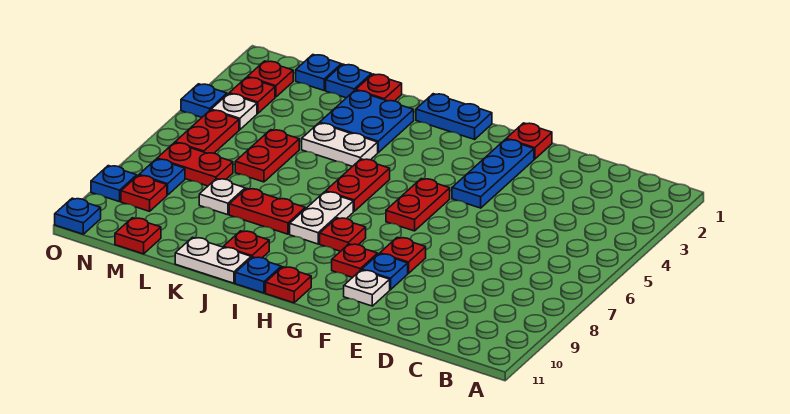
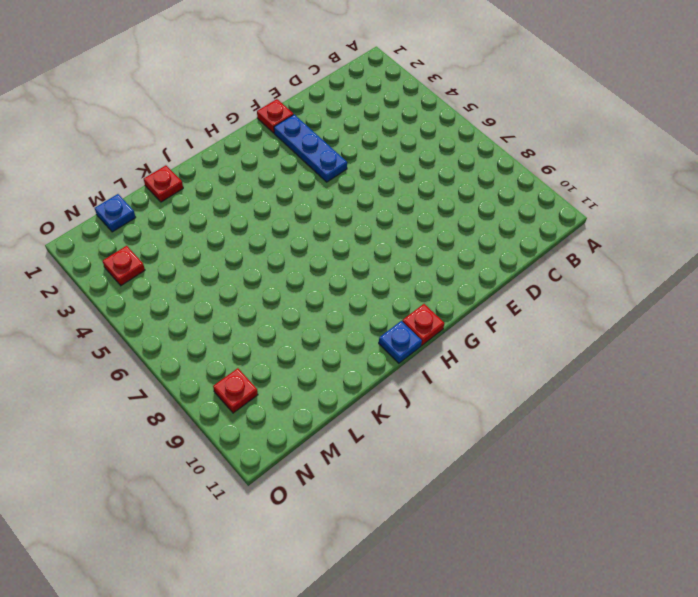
none -> red 1x1 plate [380,237,426,273]
none -> blue 1x1 plate [362,254,408,290]
none -> white 1x1 plate [344,270,390,306]
none -> red 1x2 plate [386,179,450,231]

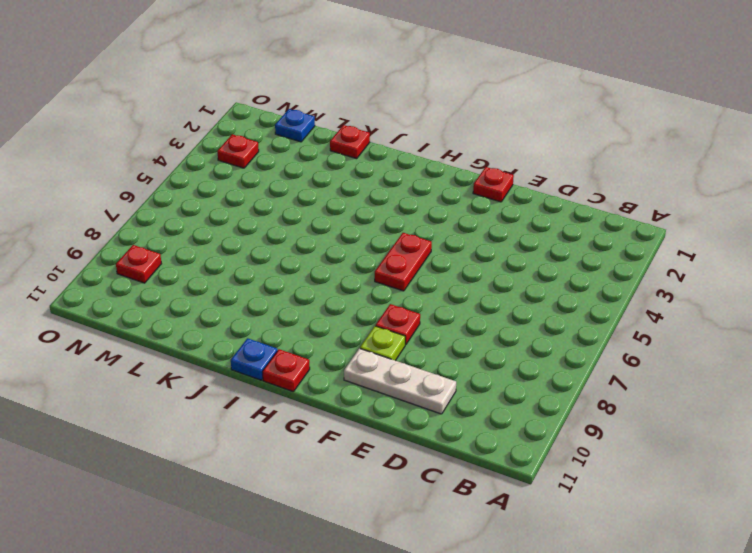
white 1x3 plate [344,348,456,414] -> white 1x1 plate [344,270,390,306]
lime 1x1 plate [360,326,405,361] -> blue 1x1 plate [362,254,408,290]
none -> blue 1x3 plate [452,139,534,208]
none -> red 1x1 plate [332,244,378,278]
none -> blue 1x2 plate [416,94,492,139]
none -> red 1x1 plate [320,218,366,251]

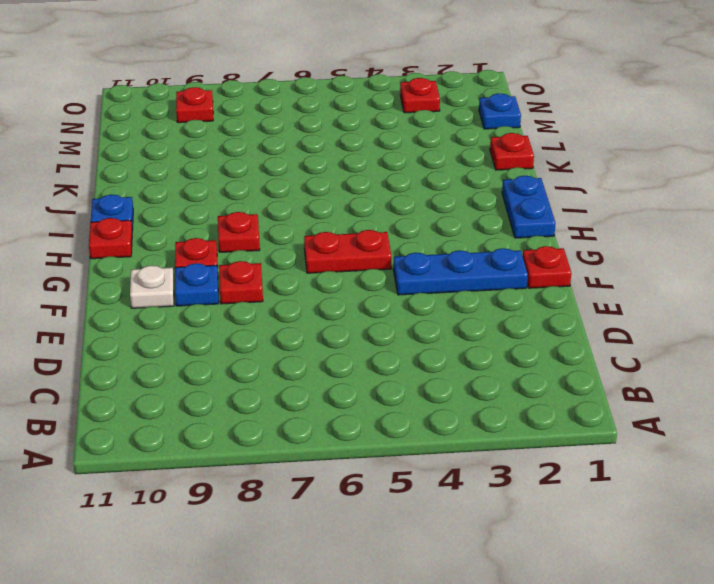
none -> red 1x2 plate [326,159,390,211]
none -> white 1x2 plate [290,192,353,244]
none -> blue 2x2 plate [320,90,414,152]
none -> white 1x2 plate [302,123,378,167]

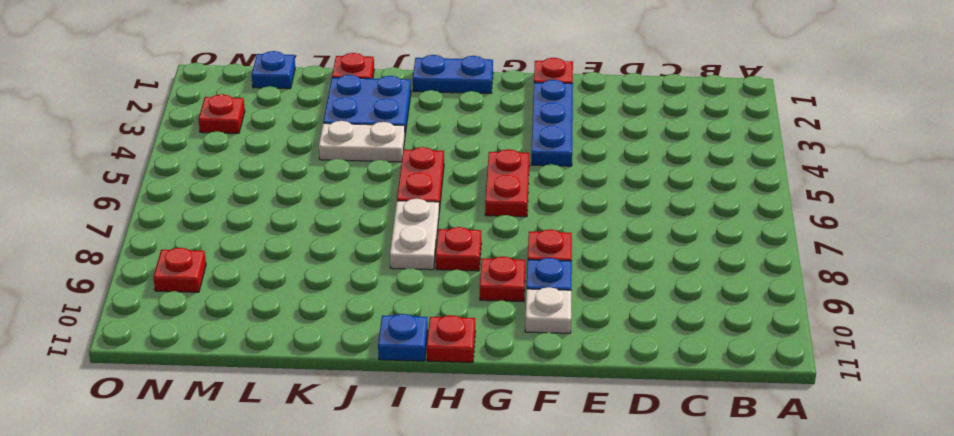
none -> red 1x2 plate [229,188,305,234]
none -> red 1x1 plate [223,231,269,258]
none -> white 1x2 plate [175,237,251,283]
none -> blue 1x1 plate [326,64,371,98]

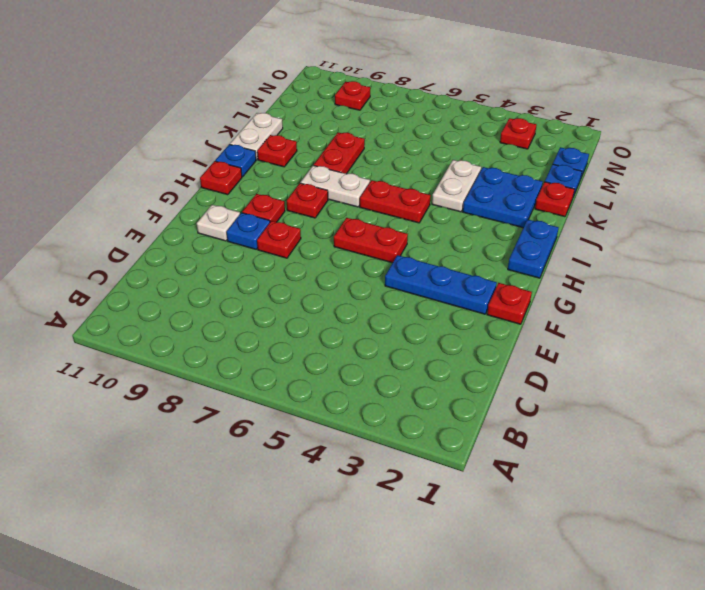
none -> red 1x2 plate [235,130,299,182]
none -> white 1x1 plate [199,179,245,215]
none -> red 1x2 plate [157,143,233,186]
none -> red 1x1 plate [115,218,161,254]

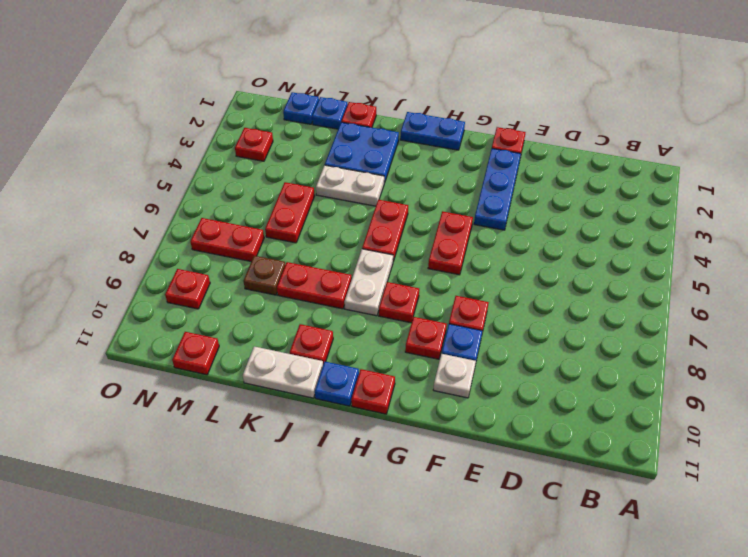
brown 1x1 plate [243,256,285,295] -> white 1x1 plate [199,179,245,215]
none -> red 1x1 plate [247,61,293,97]
none -> white 1x1 plate [211,94,257,130]
none -> red 1x2 plate [175,110,239,153]
none -> blue 1x1 plate [139,159,185,195]

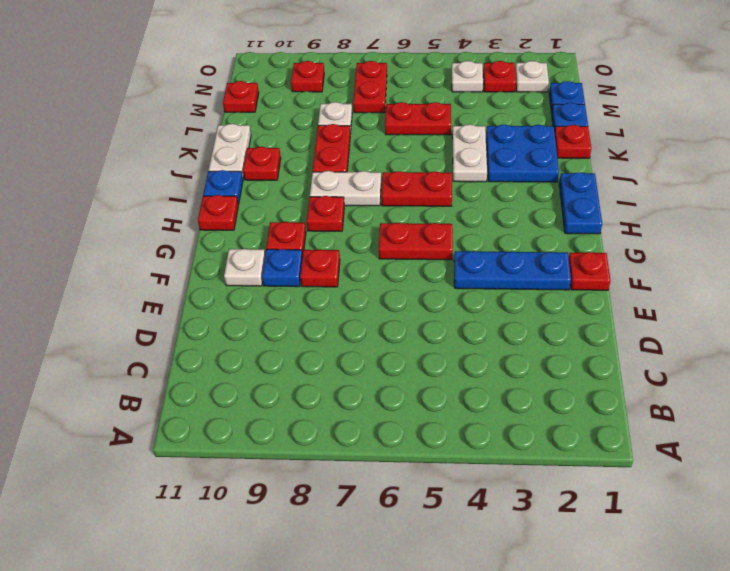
white 1x1 plate [515,61,549,92] -> red 1x1 plate [247,61,293,97]
none -> red 1x2 plate [175,110,239,153]
none -> blue 1x1 plate [139,159,185,195]
none -> blue 1x1 plate [181,84,227,117]
none -> blue 1x1 plate [91,166,137,202]

